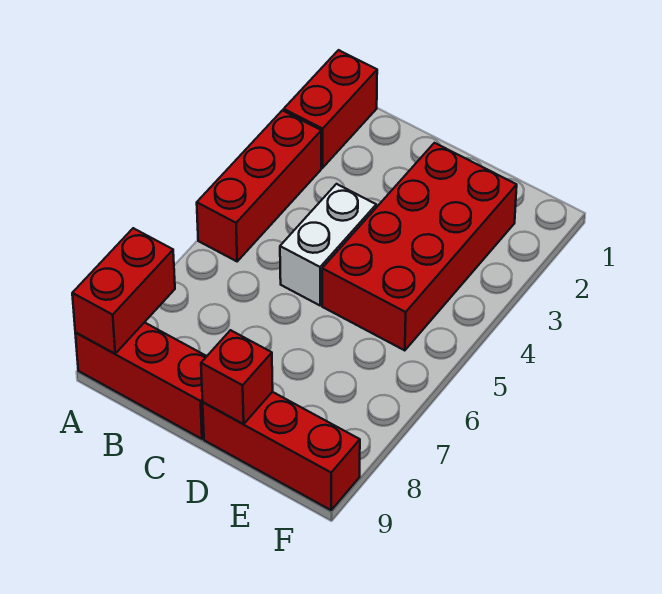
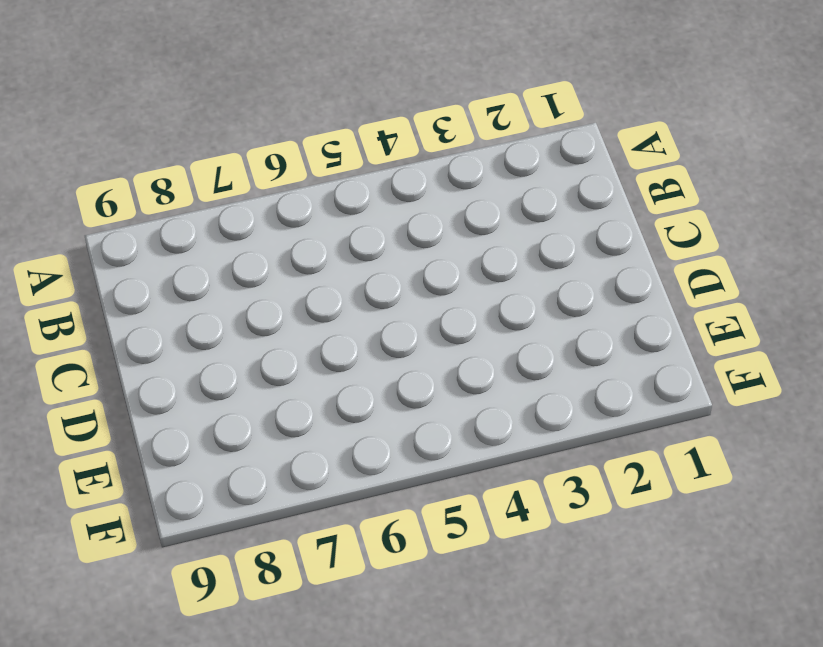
none -> red 1x2 brick [284,50,377,168]
none -> red 1x3 brick [197,110,321,261]

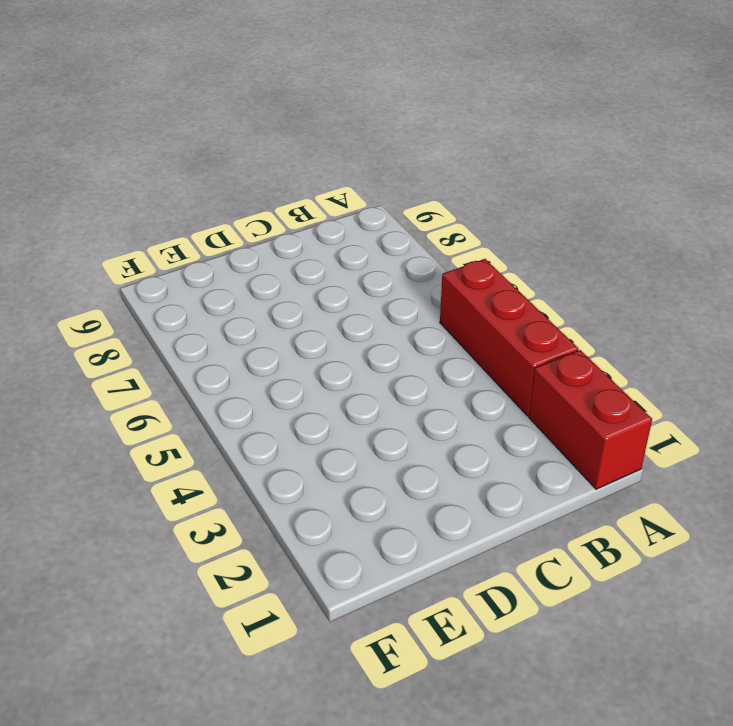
none -> red 1x3 brick [75,322,207,439]
none -> white 1x2 brick [280,184,376,305]

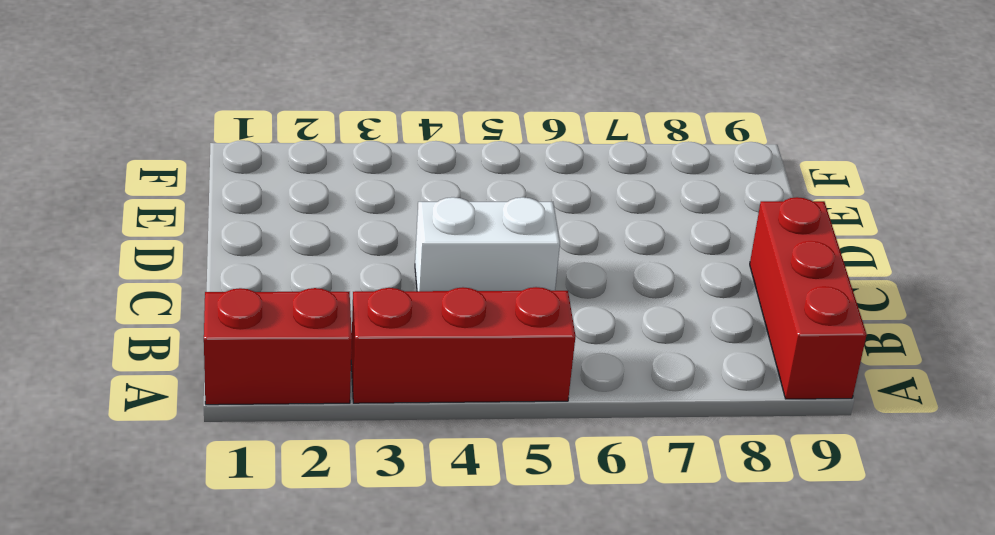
none -> red 2x4 brick [322,143,517,351]
none -> red 1x3 brick [203,392,360,510]

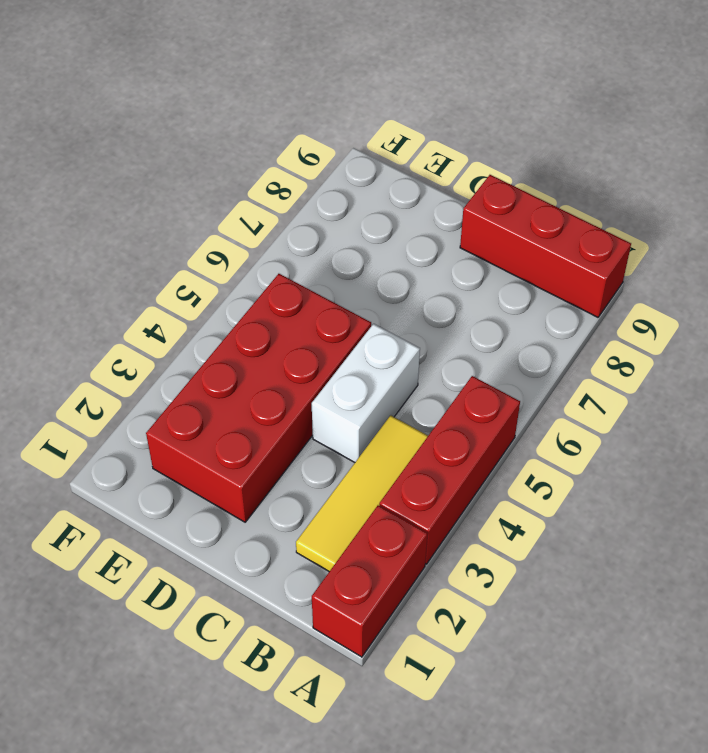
yellow 1x3 tile [296,415,428,572] -> none
none -> red 1x3 brick [203,392,360,510]
none -> red 1x2 brick [72,228,175,354]

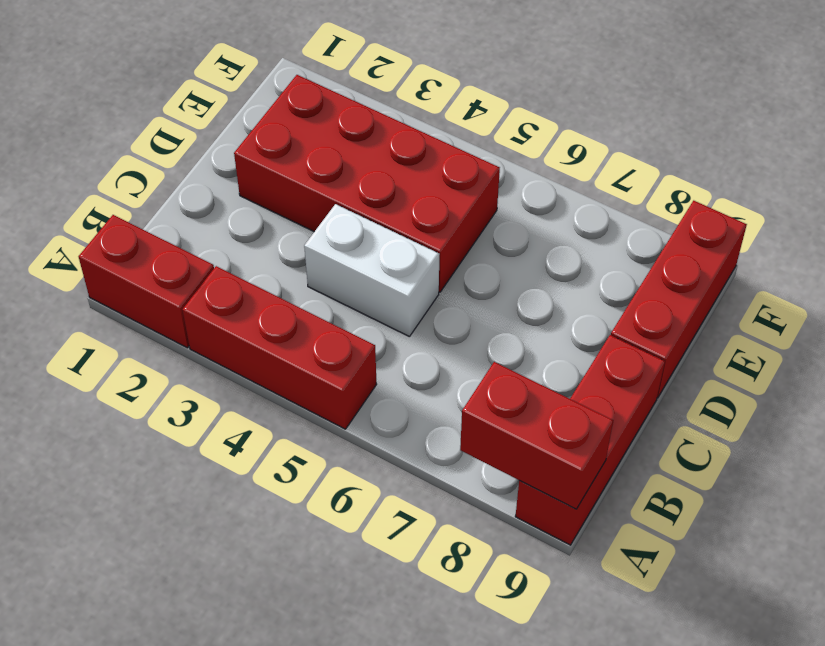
none -> red 1x1 brick [201,330,273,424]

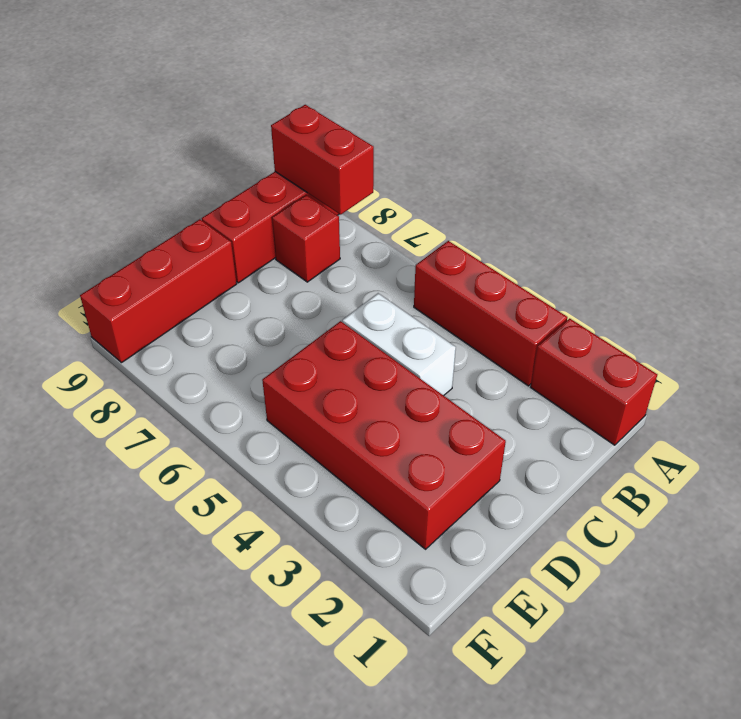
red 1x1 brick [272,195,340,282] -> red 1x1 brick moved to [201,330,273,424]

